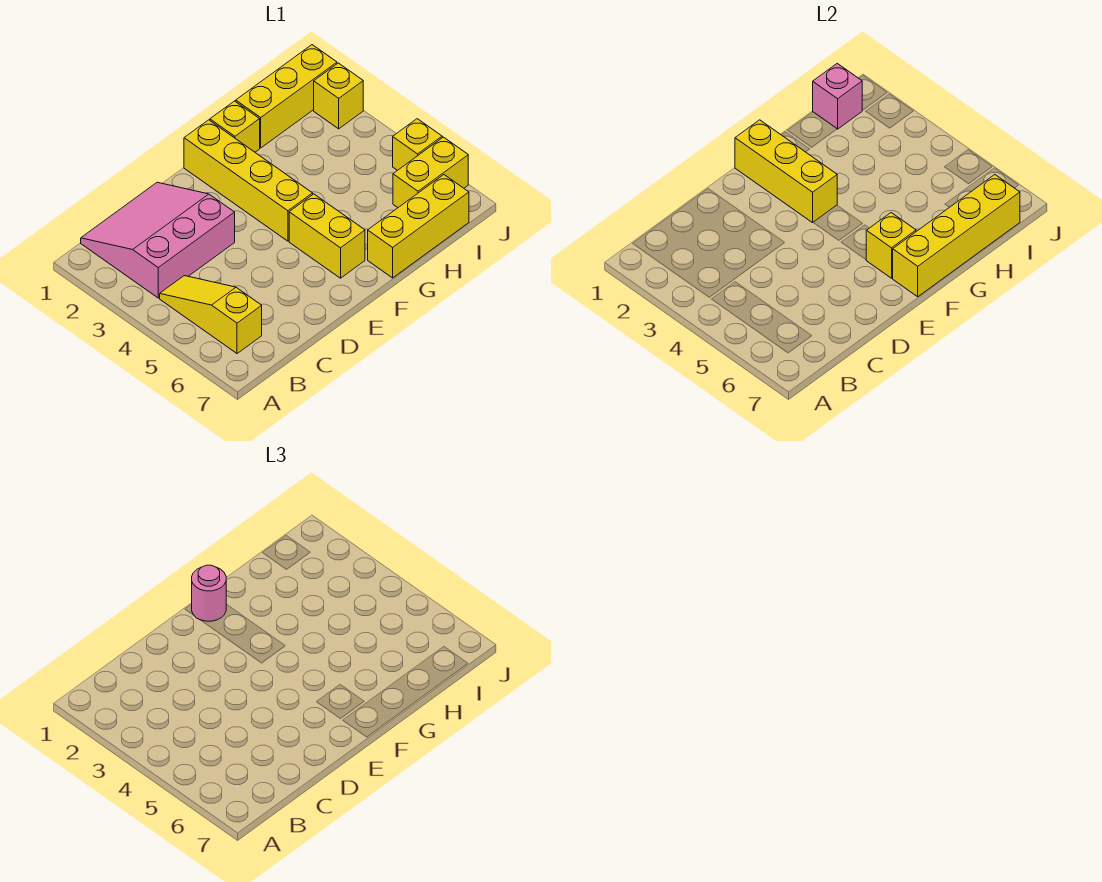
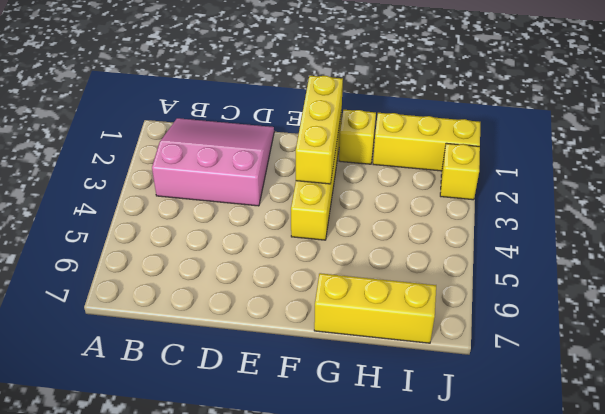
none -> yellow 1x3 slope [160,276,262,354]
none -> yellow 1x2 brick [289,194,365,278]
none -> yellow 1x2 brick [393,137,468,207]

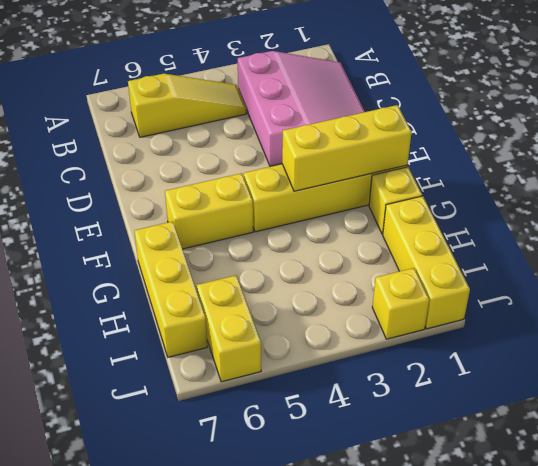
none -> yellow 1x1 brick [393,119,442,170]
none -> yellow 1x1 brick [866,213,916,278]
none -> yellow 1x4 brick [893,175,1020,297]

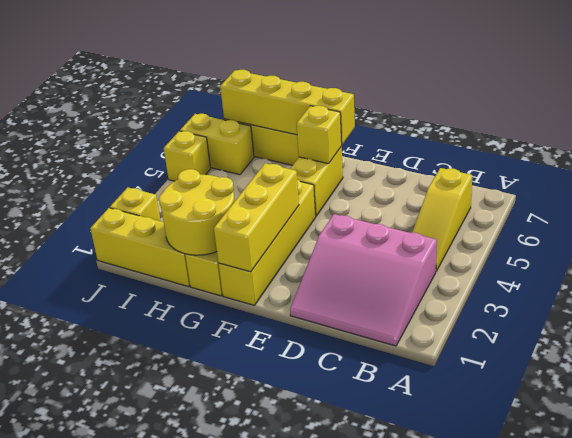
yellow 2x2 round brick [159,169,235,255] -> none
none -> pink 1x1 brick [813,63,862,129]
none -> pink 1x1 round brick [192,565,226,621]

